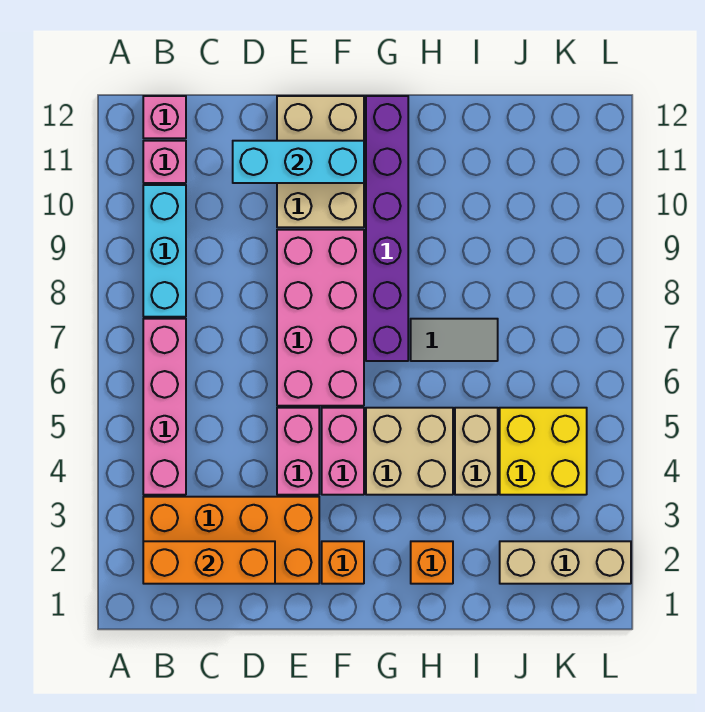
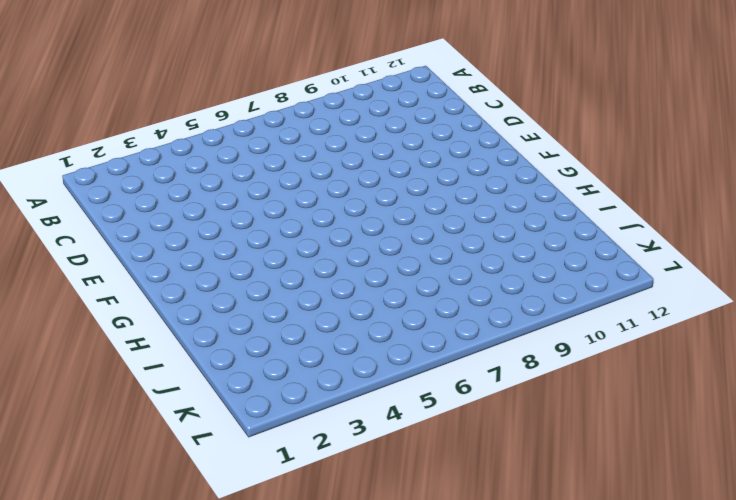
none -> orange 2x4 brick [143,497,319,584]
none -> pink 1x4 brick [143,319,186,495]
none -> cyan 1x3 brick [143,185,186,317]

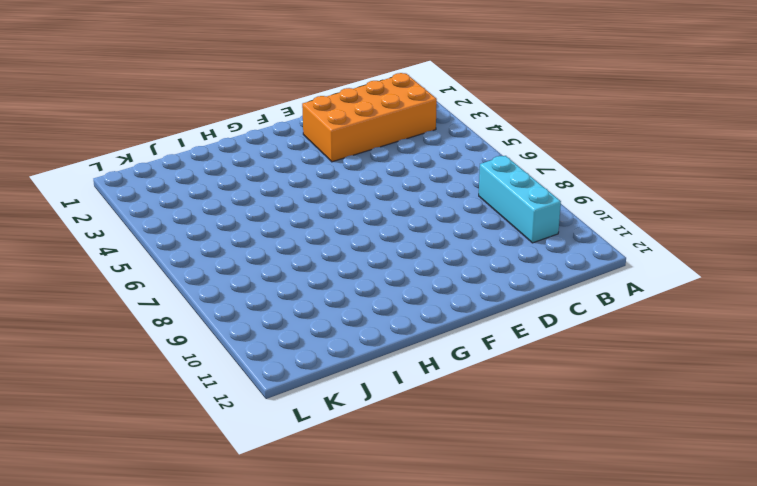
none -> pink 1x4 brick [143,319,186,495]
none -> pink 1x1 brick [143,141,186,183]
none -> pink 1x1 brick [143,96,186,138]

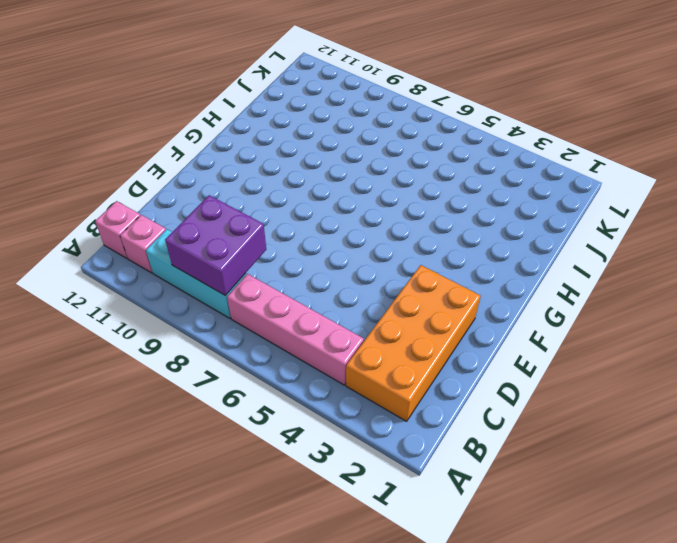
purple 2x2 brick [165,195,266,296] -> none
none -> pink 1x2 brick [277,408,319,495]
none -> pink 2x4 brick [277,230,364,406]
none -> tan 2x3 brick [277,96,364,227]

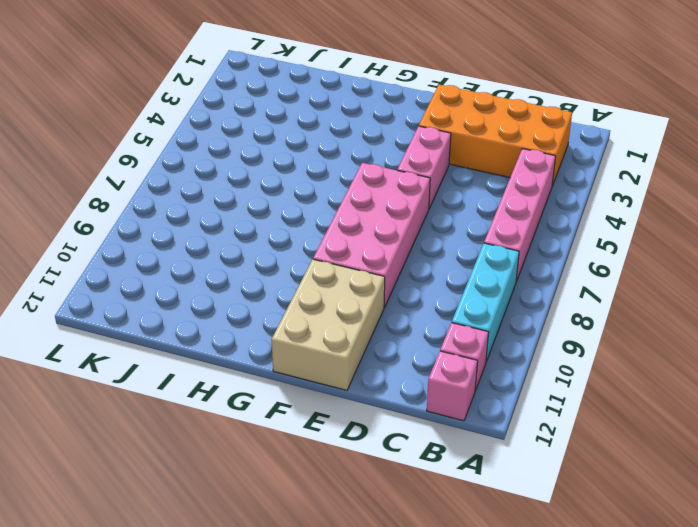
none -> orange 1x1 brick [322,541,364,584]
none -> pink 1x2 brick [322,408,364,495]
none -> tan 2x2 brick [366,408,453,495]

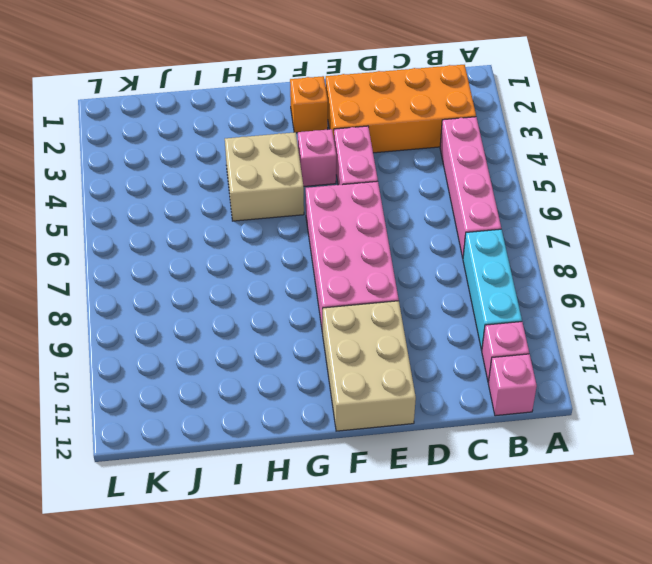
pink 1x1 brick [298,129,336,186] -> pink 1x2 brick [322,408,364,495]
none -> purple 1x6 brick [366,96,408,361]
none -> orange 1x1 brick [411,541,453,584]
none -> grey 1x2 tile [411,319,498,361]

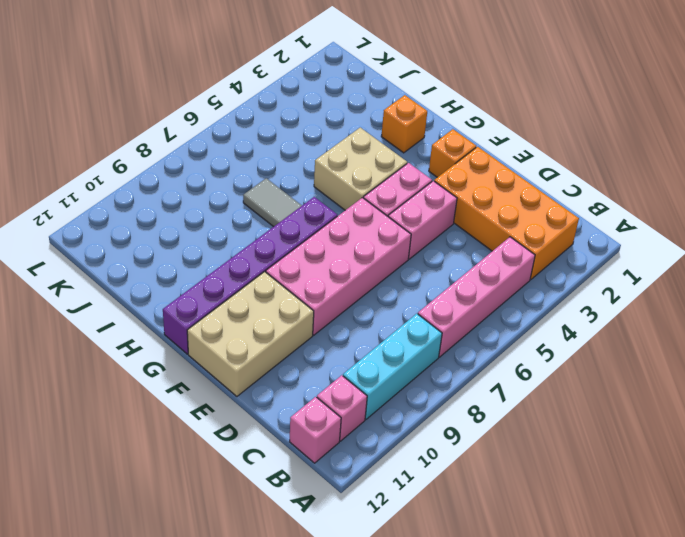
none -> tan 1x2 brick [455,408,498,495]
none -> tan 1x3 brick [500,541,631,584]
none -> yellow 2x2 brick [500,408,587,495]

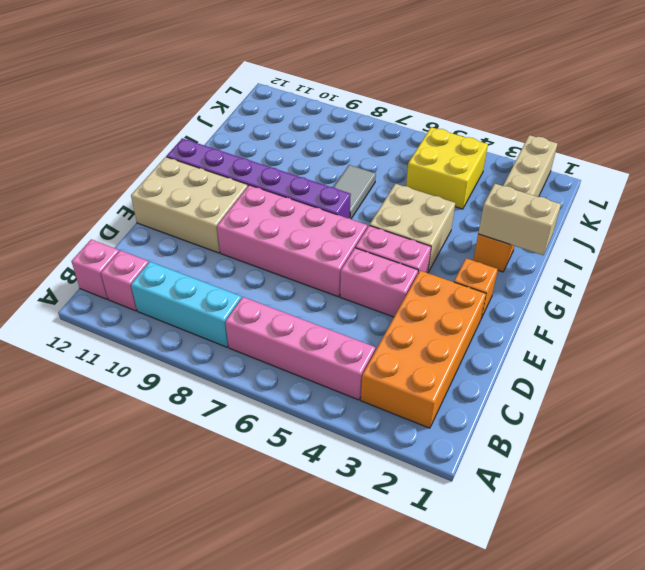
tan 1x2 brick [478,184,561,255] -> tan 1x2 brick moved to [455,408,498,495]
none -> orange 1x3 brick [143,541,275,584]
none -> cyan 1x3 brick [233,141,364,183]

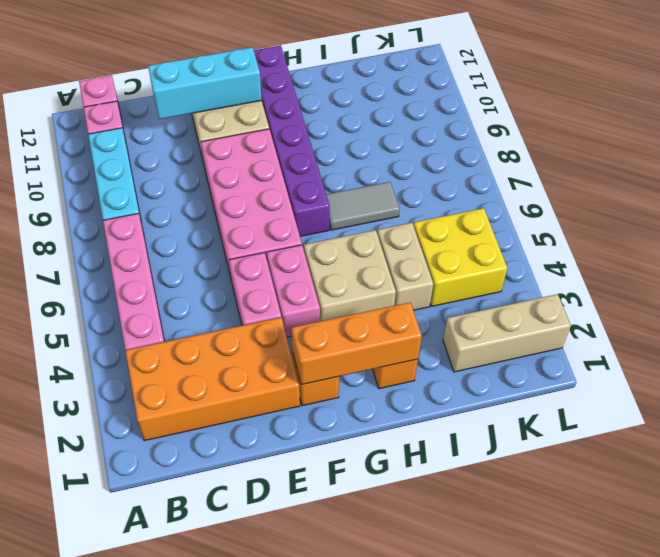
orange 1x3 brick [292,302,422,385] -> orange 1x3 brick moved to [143,541,275,584]

